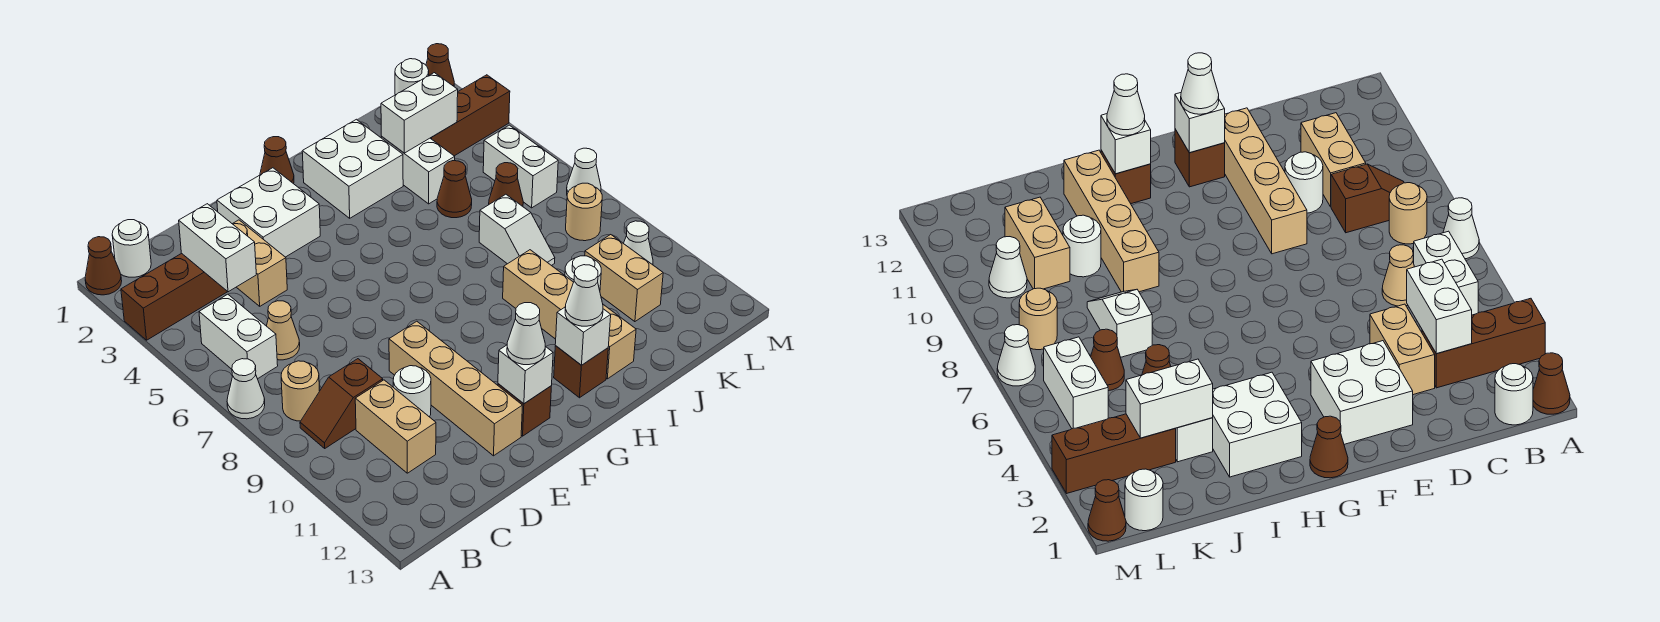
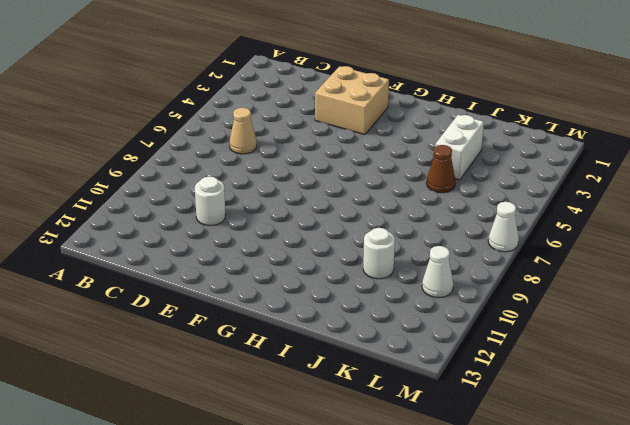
tan 2x2 brick [315,66,389,135] -> white 2x2 brick [217,168,320,257]
none -> brown 1x1 cone [85,237,122,295]
none -> brown 1x3 brick [121,253,228,340]
none -> white 1x1 cone [227,359,265,419]
none -> white 1x1 round brick [112,220,151,277]

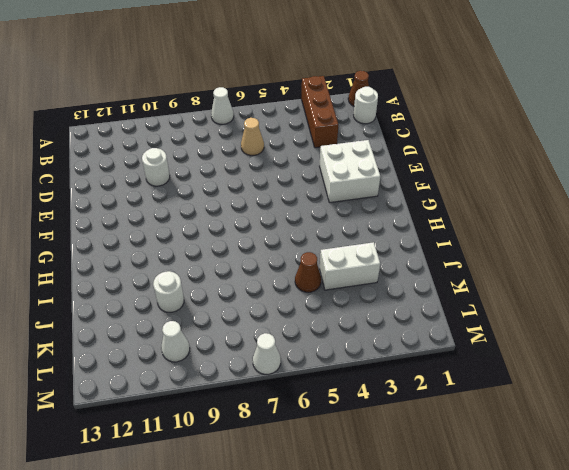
none -> white 1x2 brick [199,294,278,379]
none -> tan 1x1 round brick [281,361,319,421]
none -> brown 1x2 slope [300,359,383,448]
none -> tan 1x2 brick [355,380,436,473]

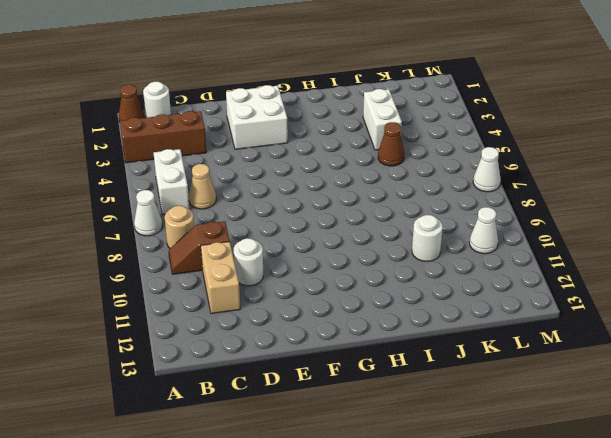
none -> tan 1x2 brick [233,220,287,306]
none -> tan 1x4 brick [389,321,522,456]
none -> brown 1x1 brick [498,384,551,436]
none -> brown 1x1 cone [260,137,294,184]

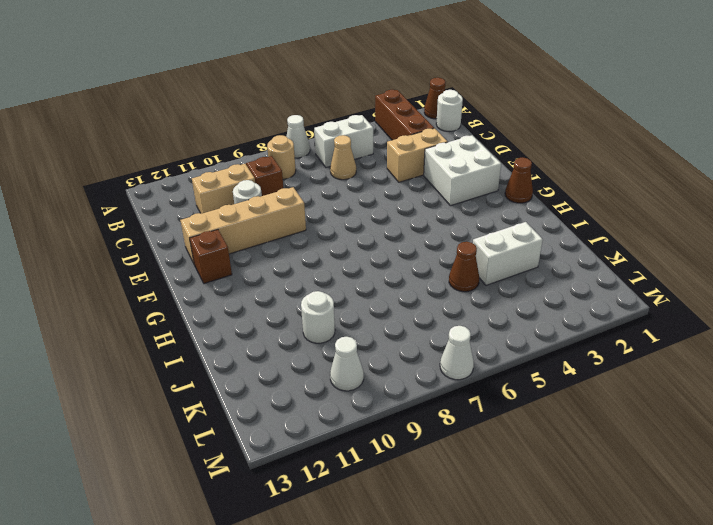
none -> white 2x2 brick [302,119,403,218]
none -> brown 1x1 brick [554,346,608,398]
none -> tan 1x4 brick [503,250,636,379]
none -> white 1x2 slope [479,194,555,266]

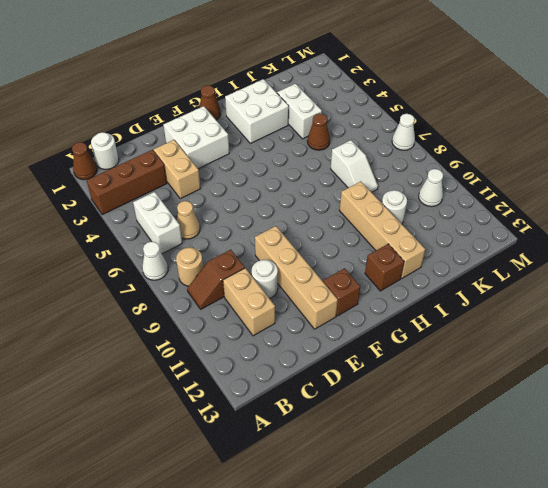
none -> brown 1x3 brick [431,75,510,156]
none -> brown 1x1 cone [489,163,523,206]
none -> tan 1x2 brick [585,235,663,322]
none -> white 1x1 round brick [395,59,429,95]

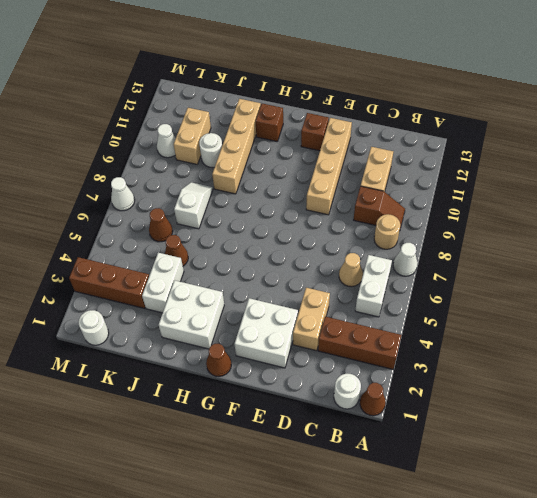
none -> white 1x1 round brick [393,366,431,417]
none -> white 1x2 brick [483,125,558,208]
none -> tan 1x1 round brick [566,183,602,241]
none -> brown 1x1 cone [426,44,454,86]

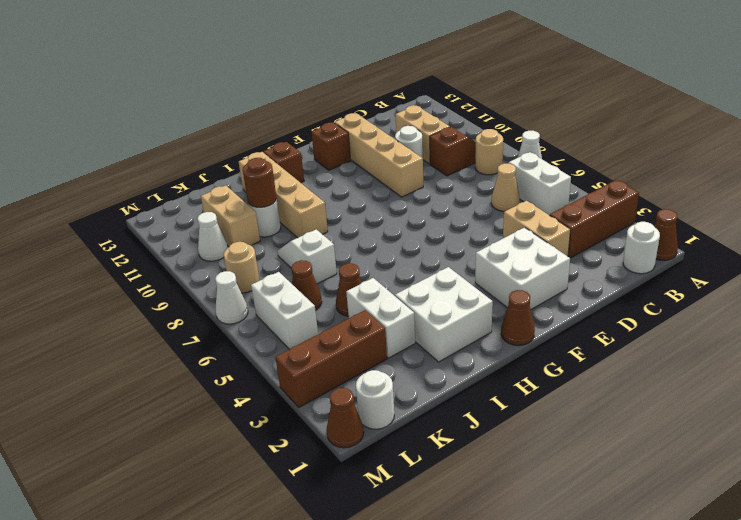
brown 1x1 round brick [243,158,277,207] -> none
none -> white 1x2 brick [179,204,256,292]
none -> white 1x1 brick [498,345,553,404]
none -> white 1x1 brick [555,307,611,365]
none -> white 1x2 brick [381,73,458,153]

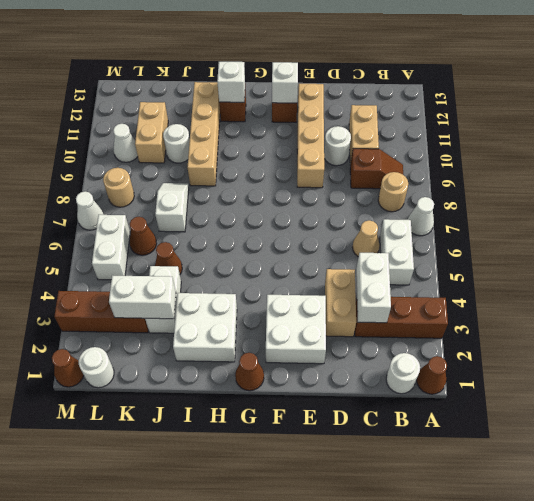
none -> white 1x1 cone [507,303,545,365]
none -> white 1x1 cone [565,265,603,326]

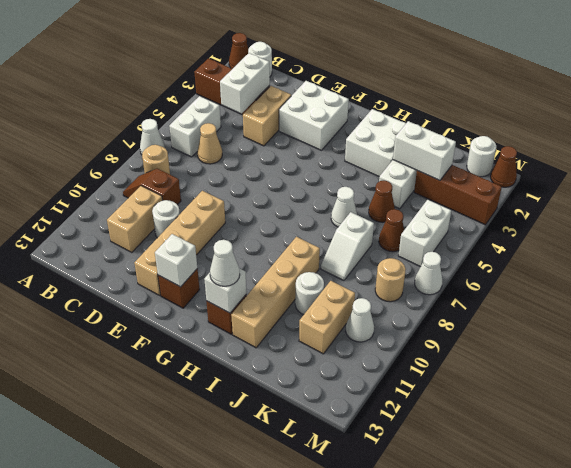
white 1x1 cone [331,187,357,227] -> white 1x1 cone moved to [507,303,545,365]
none -> brown 1x1 cone [260,137,294,184]

